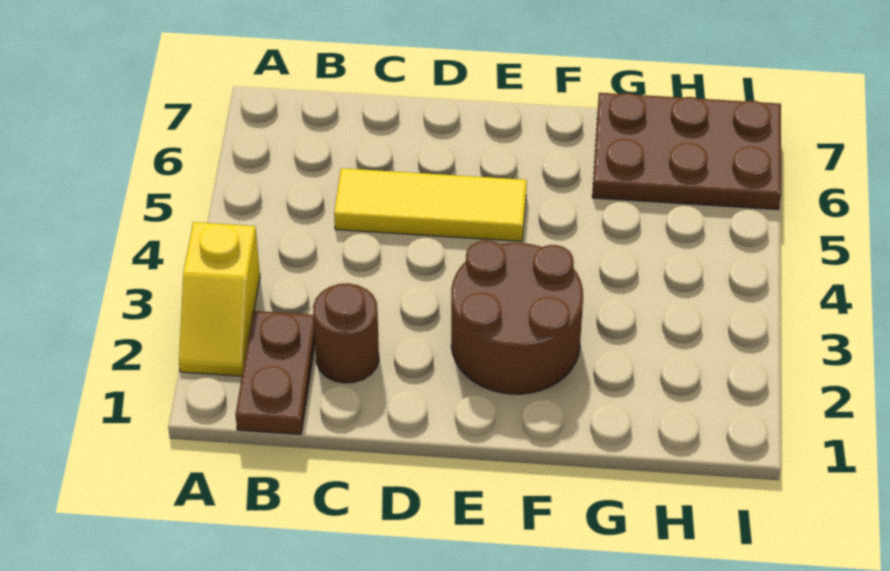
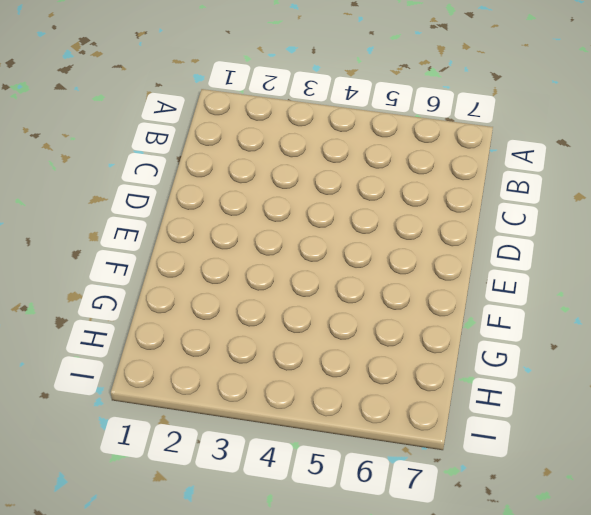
none -> yellow 1x2 slope [179,222,260,376]
none -> brown 1x2 plate [235,311,315,435]

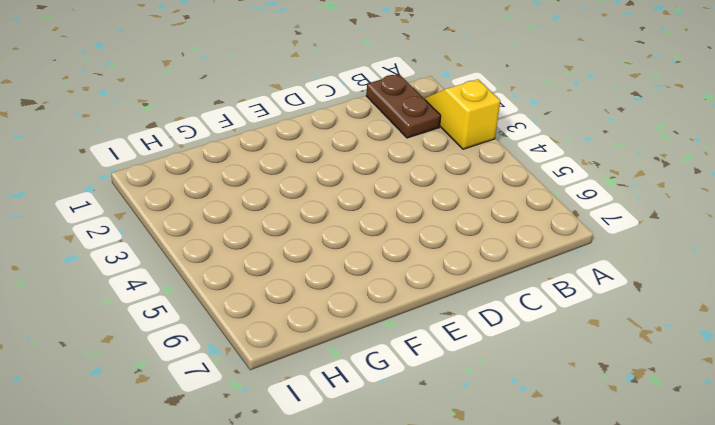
none -> brown 1x1 round brick [313,283,379,383]
none -> yellow 1x3 tile [334,168,527,241]

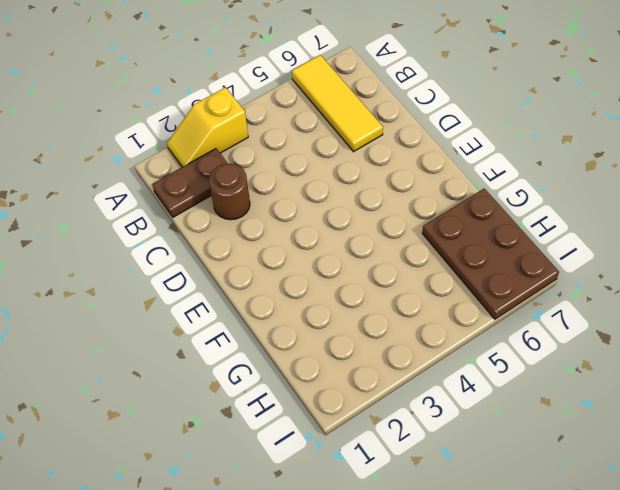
yellow 1x3 tile [292,55,383,152] -> yellow 1x3 tile moved to [334,168,527,241]
none -> brown 2x2 round brick [451,241,583,394]

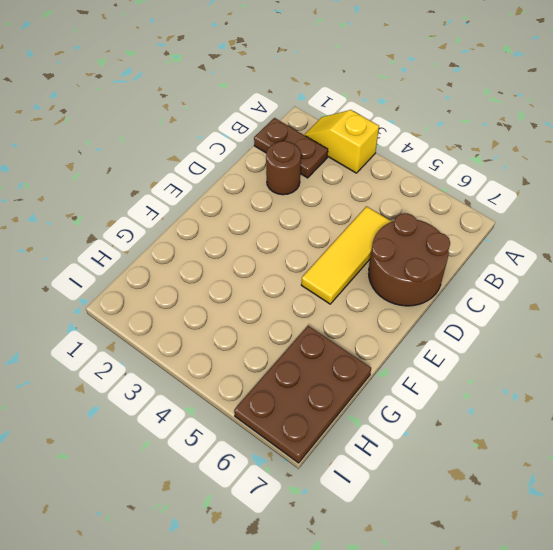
brown 2x2 round brick [369,213,450,306] -> brown 2x2 round brick moved to [451,241,583,394]

